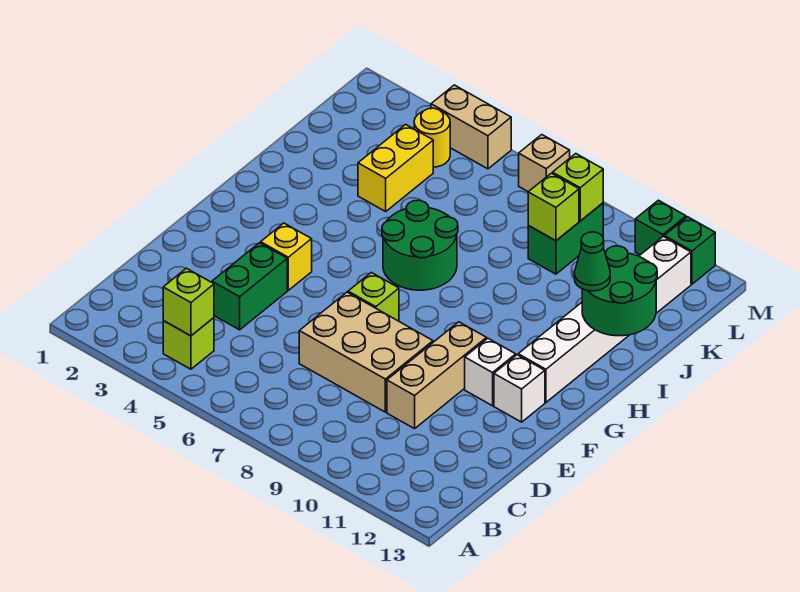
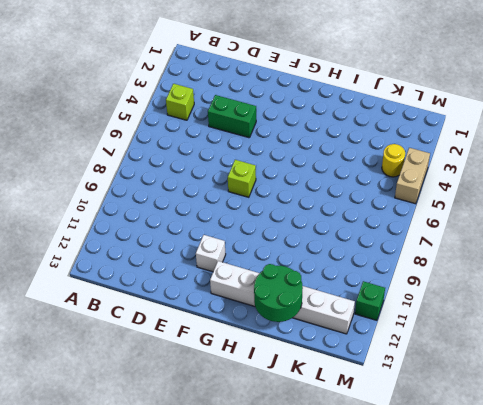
none -> tan 2x3 brick [299,292,433,412]
none -> tan 1x3 brick [387,322,487,429]
none -> yellow 1x1 brick [261,223,312,290]

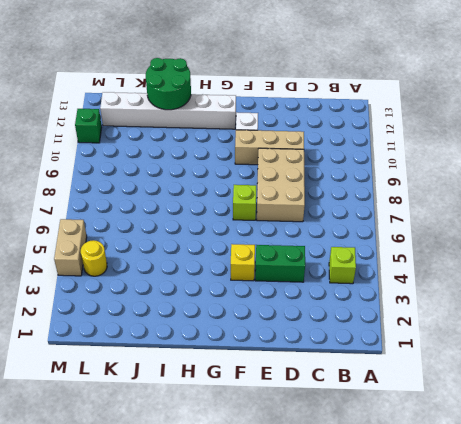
none -> white 1x1 brick [494,355,545,422]
none -> green 2x2 round brick [382,200,458,290]
none -> yellow 1x2 brick [358,125,433,211]

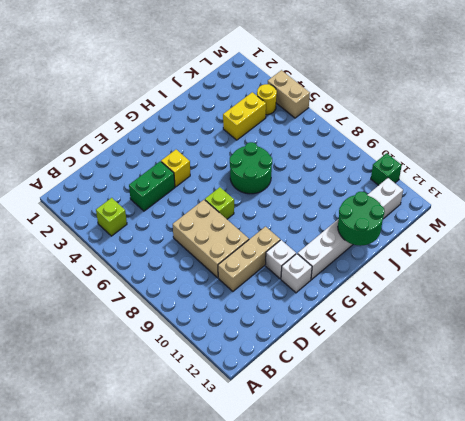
none -> green 1x2 brick [528,203,603,274]
none -> tan 1x1 brick [519,135,570,192]
none -> green 1x1 brick [664,217,715,284]

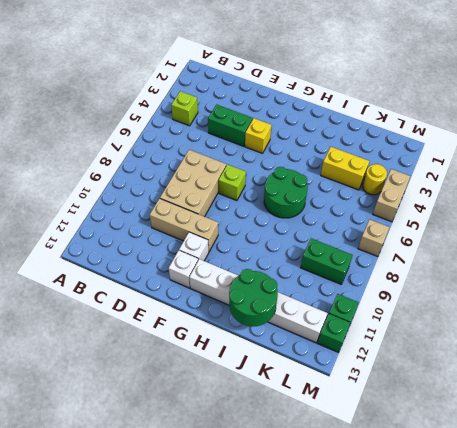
none -> lime 1x1 brick [163,268,214,336]
none -> lime 1x1 brick [528,173,579,241]
none -> lime 1x1 brick [553,154,603,221]

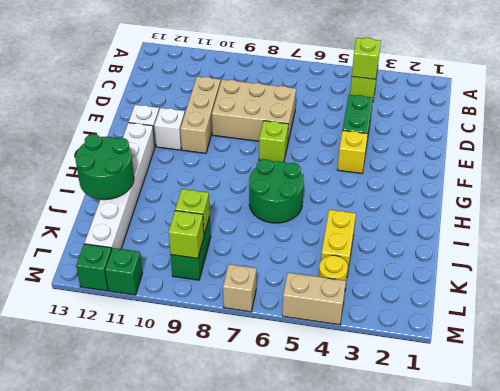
none -> green 1x1 cone [574,232,610,291]

